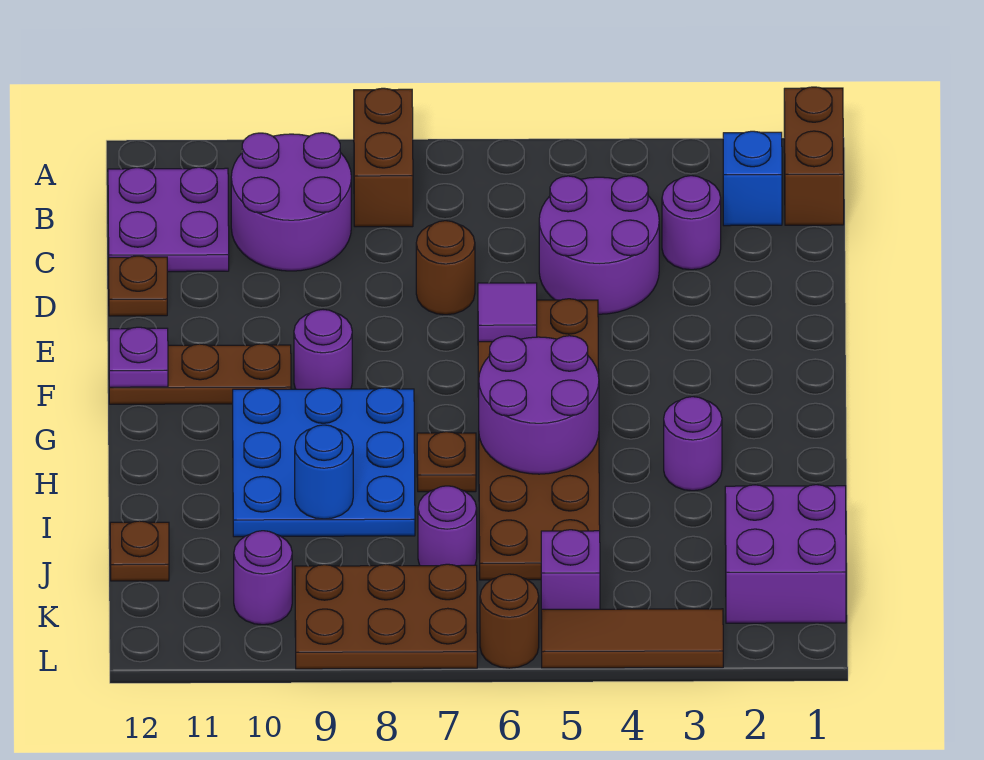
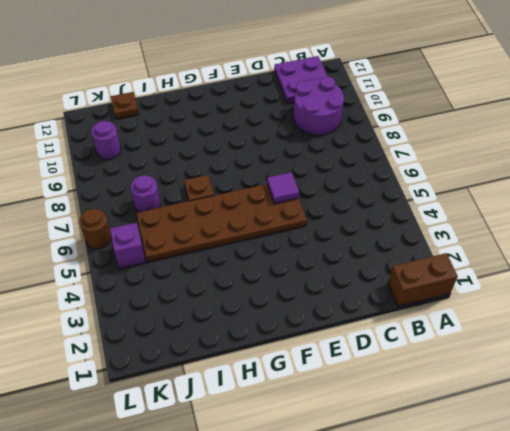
none -> brown 1x2 brick [354,88,413,227]
none -> blue 1x1 brick [723,131,782,226]
none -> purple 1x1 round brick [662,176,721,270]

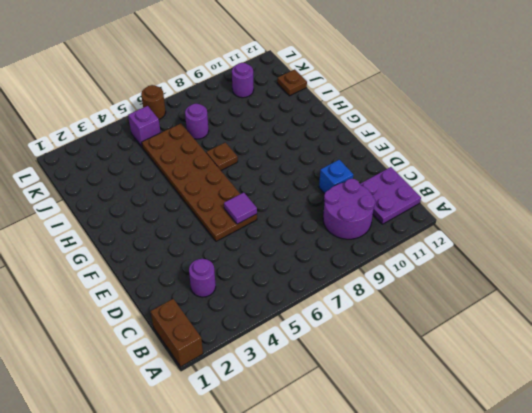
blue 1x1 brick [319,160,353,194] -> blue 1x1 brick moved to [723,131,782,226]
none -> brown 1x2 brick [354,88,413,227]
none -> purple 2x2 round brick [539,176,659,314]
none -> brown 1x1 round brick [416,221,475,315]

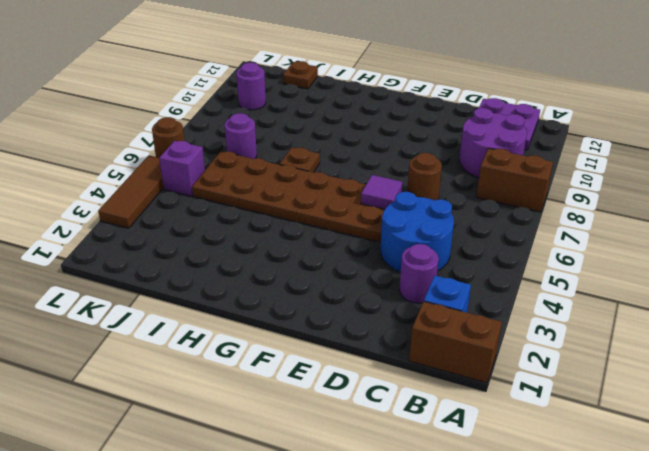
blue 2x2 round brick [380,192,454,272] -> purple 2x2 round brick [539,176,659,314]
none -> brown 1x1 plate [109,256,167,316]
none -> purple 1x1 round brick [294,310,352,389]
none -> brown 1x3 plate [109,344,291,404]

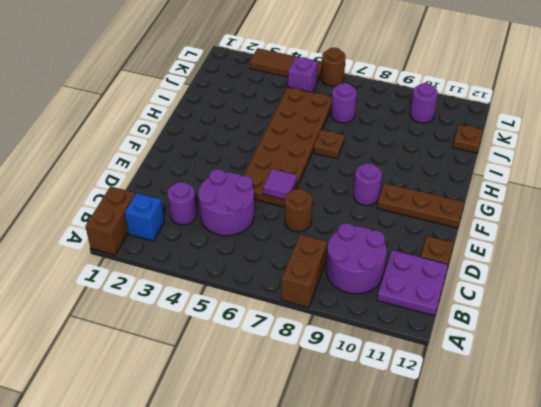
none -> blue 3x3 plate [233,388,415,537]
none -> purple 1x1 round brick [664,397,722,491]
none -> purple 2x2 brick [725,485,846,623]

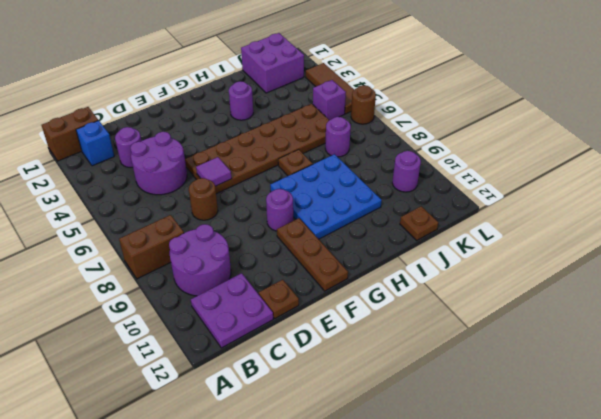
none -> brown 2x3 plate [295,564,477,669]
none -> purple 1x1 plate [109,327,168,387]
none -> purple 2x2 round brick [479,336,599,474]

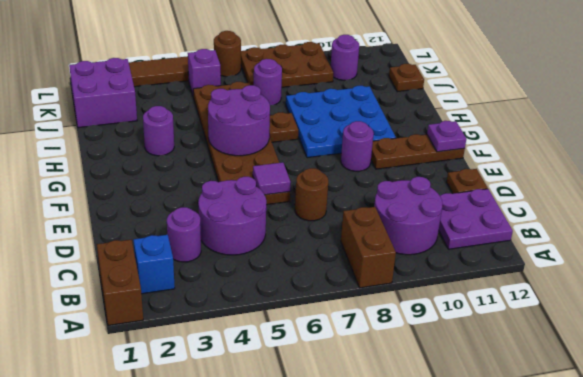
none -> blue 1x1 round brick [295,425,353,519]

